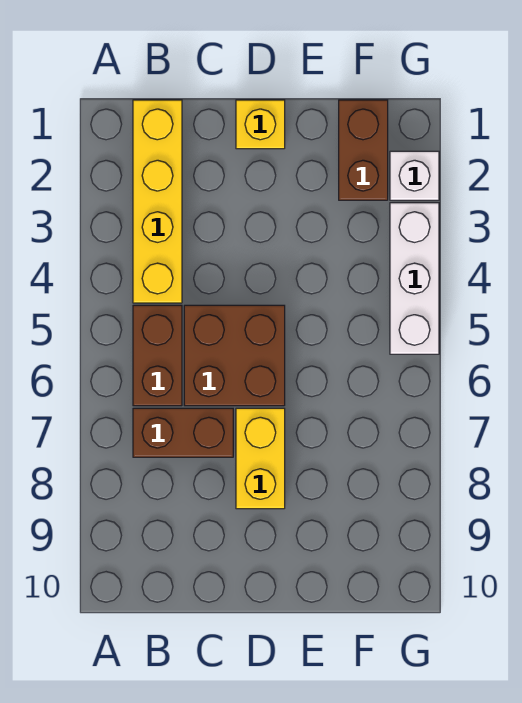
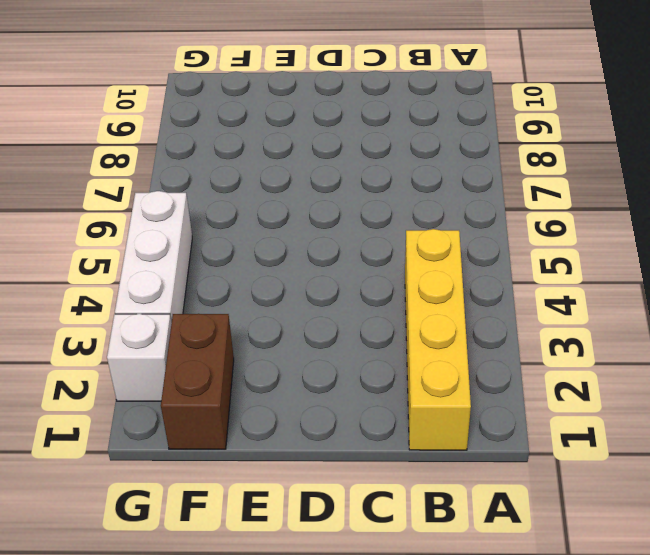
none -> brown 1x2 brick [133,305,182,406]
none -> brown 1x2 brick [133,408,233,457]

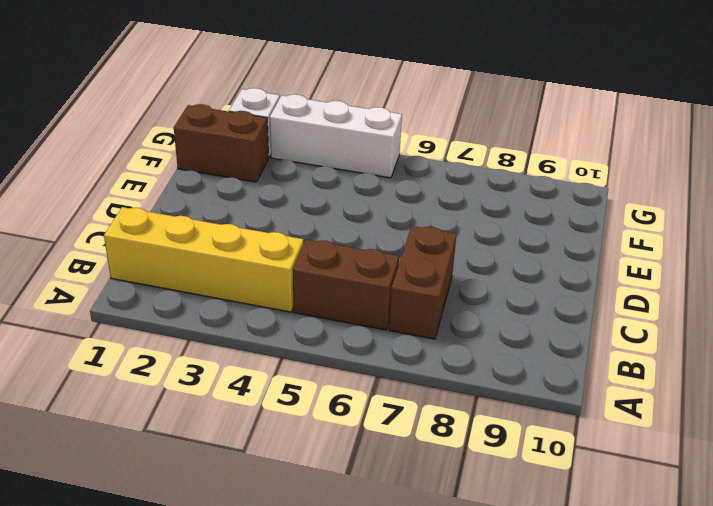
none -> brown 2x2 brick [184,305,285,406]
none -> yellow 1x1 brick [236,100,285,149]

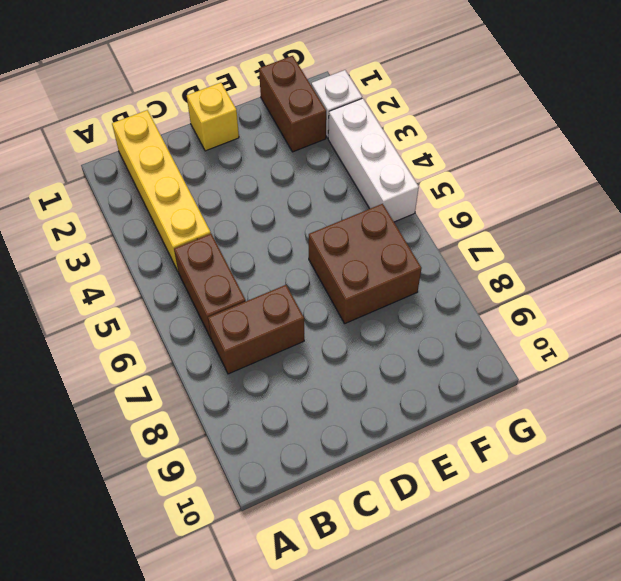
brown 2x2 brick [309,204,422,323] -> brown 2x2 brick moved to [184,305,285,406]
none -> yellow 1x2 brick [236,408,285,509]

